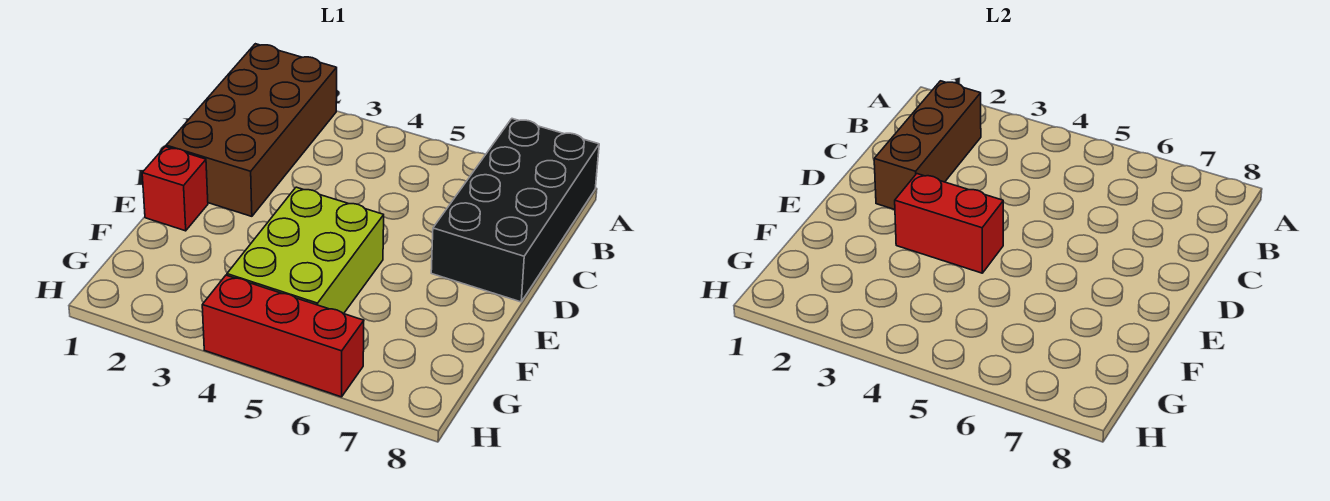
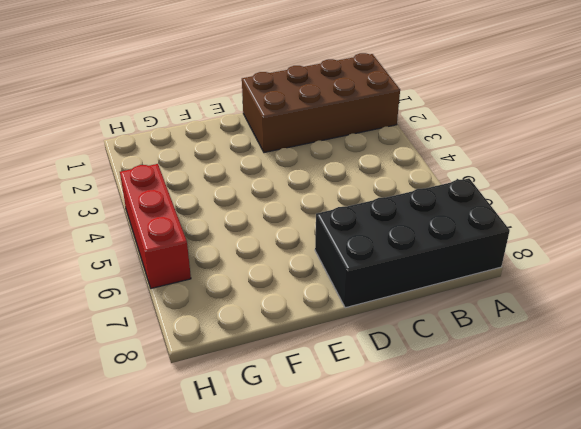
none -> red 1x1 brick [142,147,208,231]
none -> lime 2x3 brick [227,187,384,314]

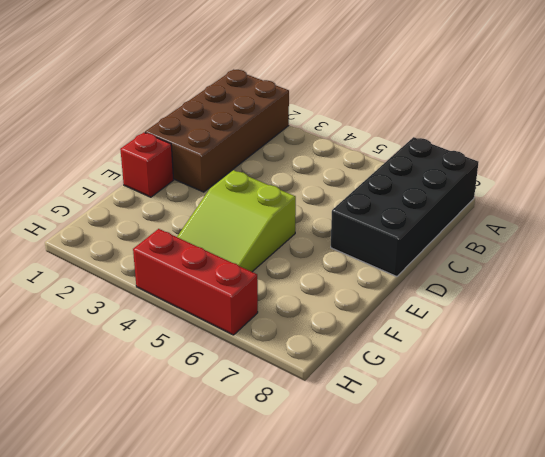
lime 2x3 slope [177,170,296,272] -> lime 2x3 brick [227,187,384,314]
none -> brown 1x3 brick [874,81,981,210]
none -> red 1x2 brick [895,174,1003,273]

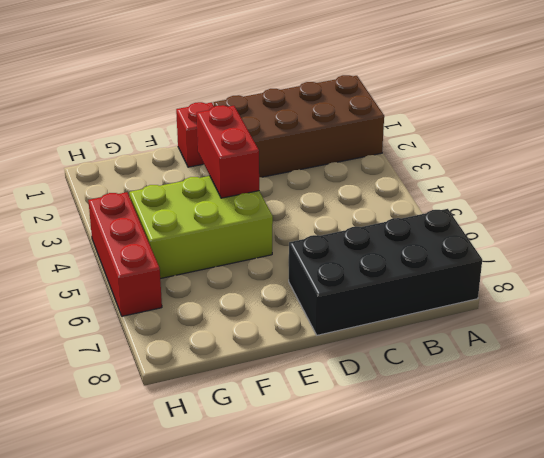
none -> brown 1x3 brick [874,81,981,210]

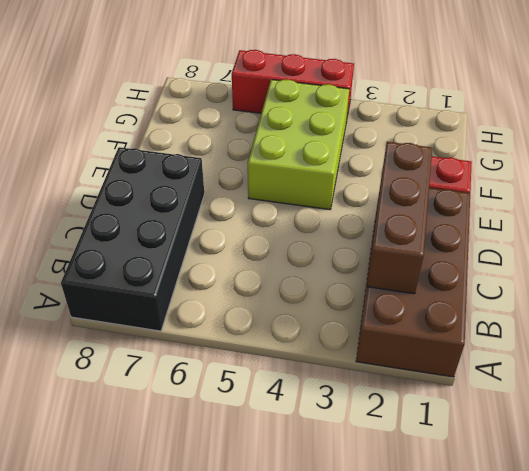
none -> red 1x2 brick [895,174,1003,273]

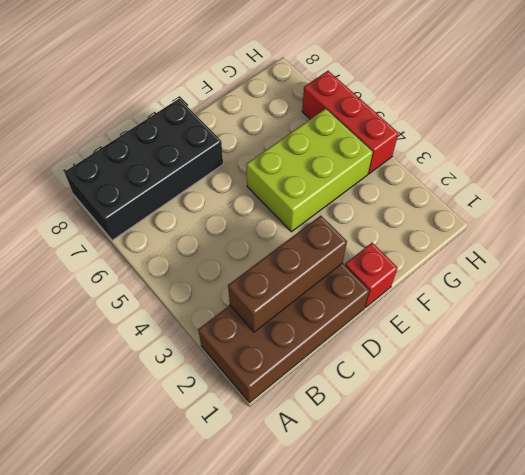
none -> red 1x2 brick [895,174,1003,273]

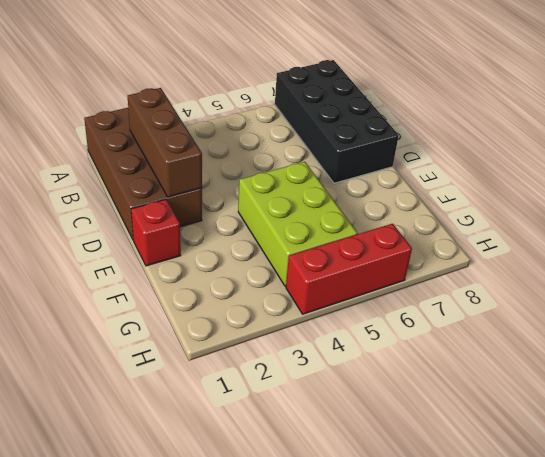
none -> red 1x2 brick [895,174,1003,273]

